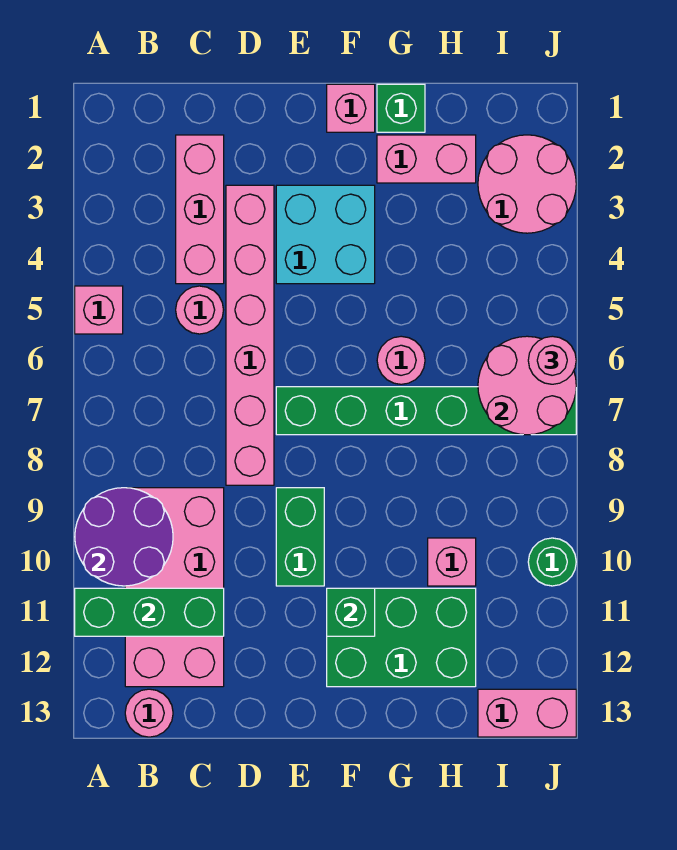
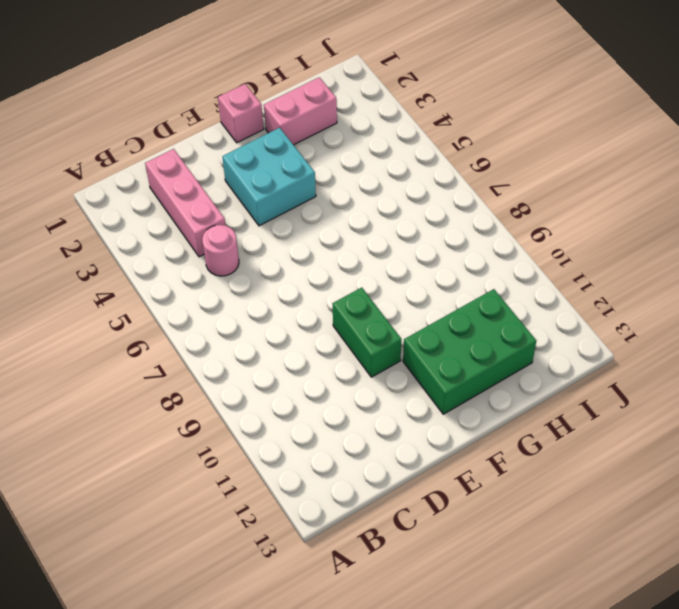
none -> pink 1x1 brick [75,286,123,334]
none -> pink 2x4 brick [125,488,224,687]
none -> pink 1x1 round brick [125,689,173,737]

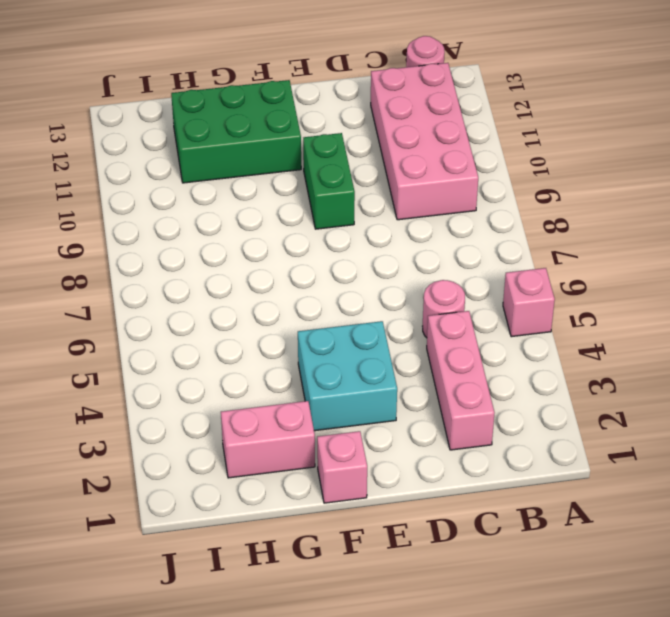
none -> pink 1x6 brick [226,185,274,485]
none -> green 1x6 brick [276,387,576,435]
none -> green 1x1 brick [377,84,425,132]

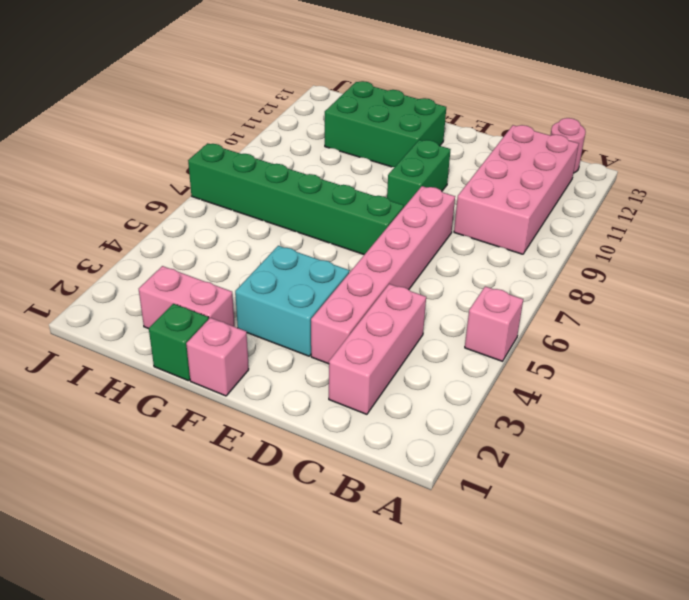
none -> pink 1x1 round brick [176,286,223,334]
none -> pink 1x1 round brick [377,336,425,384]
none -> pink 1x1 brick [428,538,476,586]

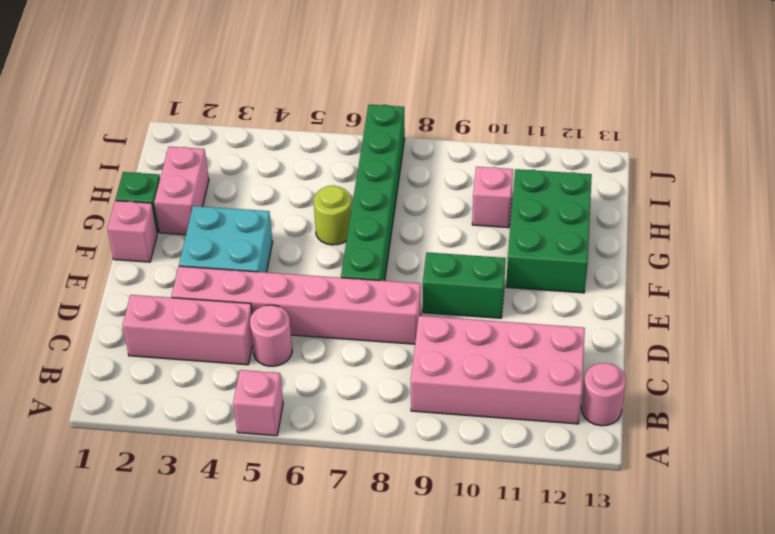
lime 1x1 round brick [314,185,351,245] -> pink 1x1 round brick [377,336,425,384]
none -> pink 2x2 round brick [478,135,576,233]
none -> pink 1x2 brick [478,689,576,737]
none -> green 1x1 round brick [528,538,576,586]

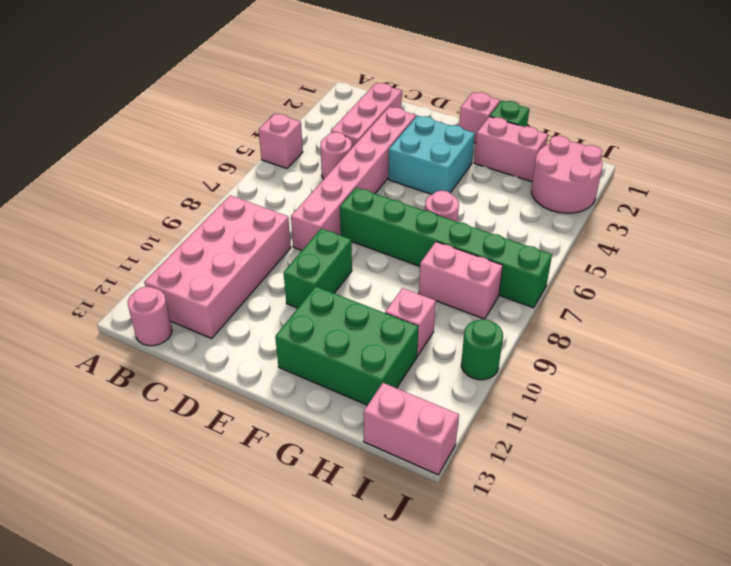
pink 1x2 brick [419,242,503,319] -> none
none -> purple 2x2 round brick [75,488,173,586]
none -> green 1x3 brick [75,588,224,636]
none -> green 1x1 brick [327,588,375,636]

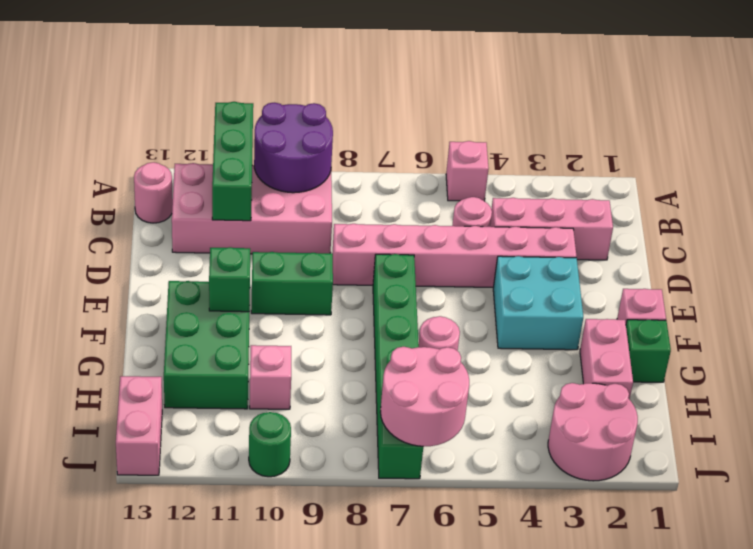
none -> pink 1x1 round brick [528,336,576,384]

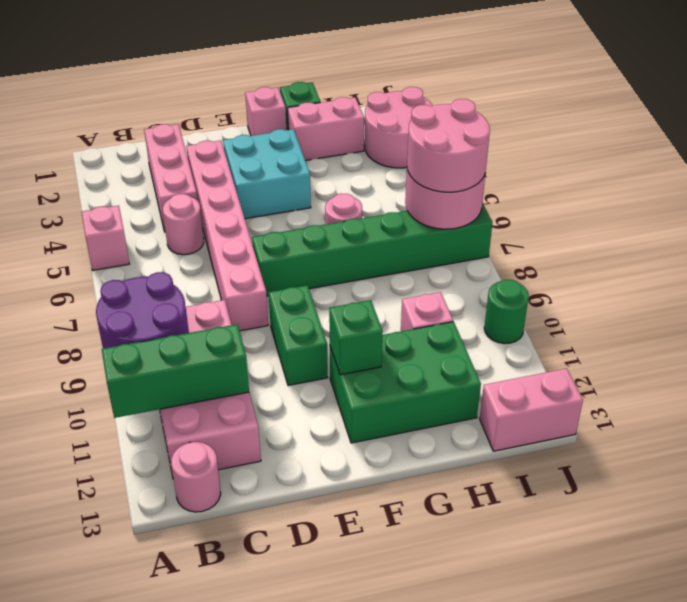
pink 2x2 round brick [407,99,490,192] -> pink 1x1 round brick [528,336,576,384]

